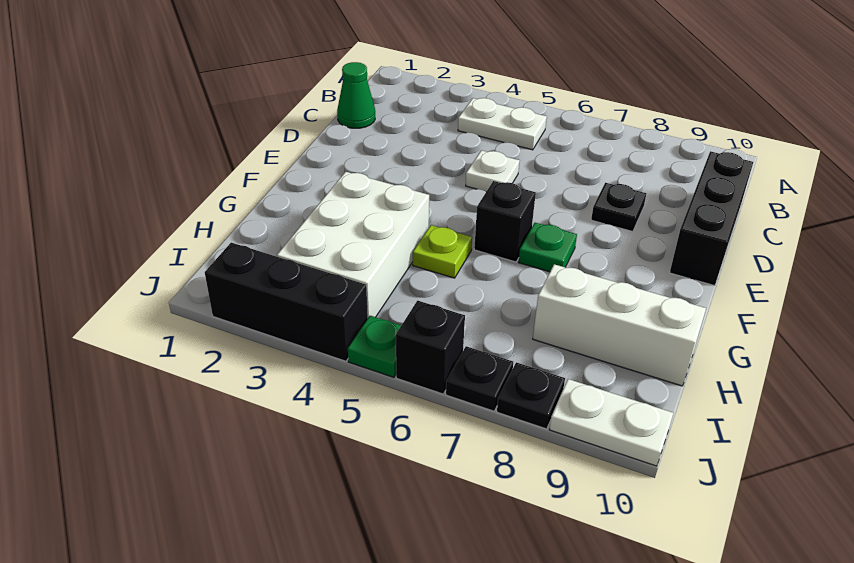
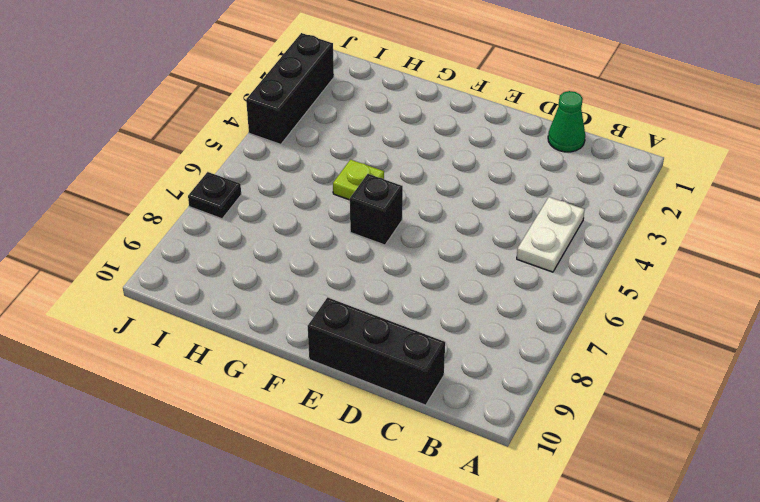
none -> white 1x1 plate [466,150,519,192]
none -> black 1x1 plate [591,183,646,232]
none -> green 1x1 plate [518,223,577,272]

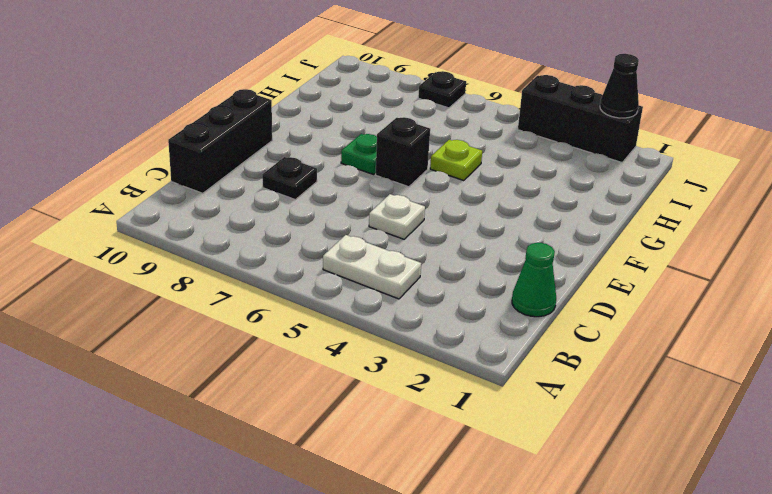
black 1x1 cone [600,54,639,118] -> none
none -> white 2x3 brick [277,172,429,317]
none -> white 1x3 brick [533,264,706,386]
none -> green 1x1 plate [348,316,401,377]

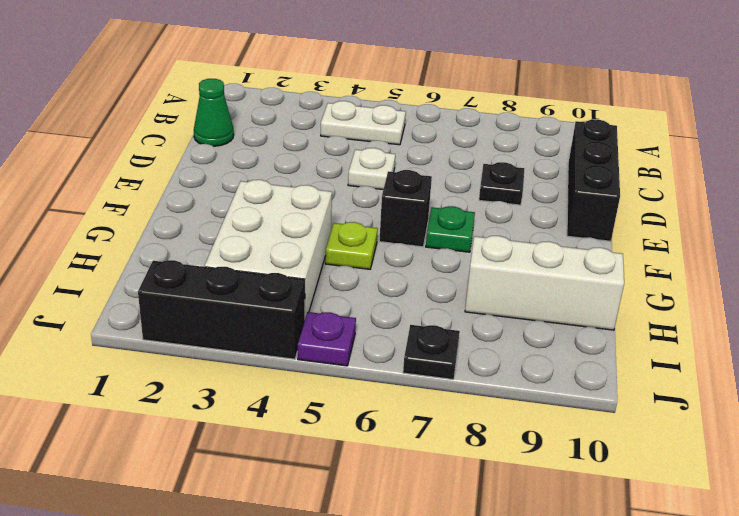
purple 1x1 plate [298,312,356,366] -> green 1x1 plate [348,316,401,377]
none -> black 1x1 brick [396,301,465,394]
none -> black 1x1 plate [497,362,565,429]
none -> white 1x2 plate [549,379,673,466]

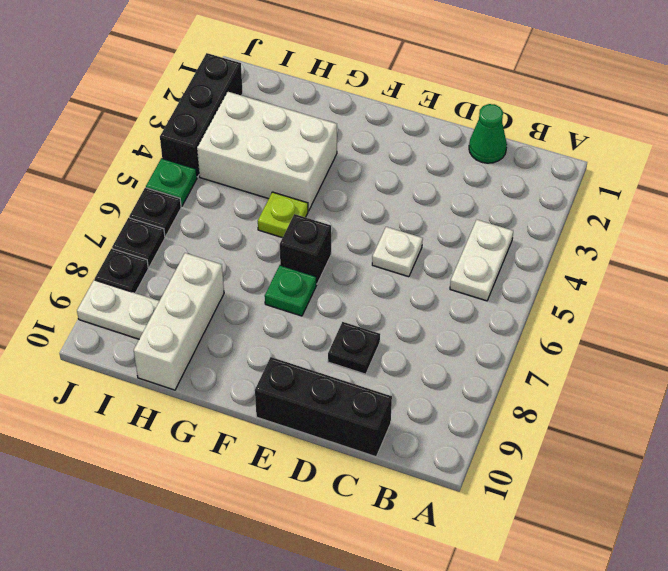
white 1x2 plate [77,280,159,339] -> white 1x2 plate turned to [549,379,673,466]
black 1x1 plate [129,188,181,237] -> black 1x1 brick [396,301,465,394]

